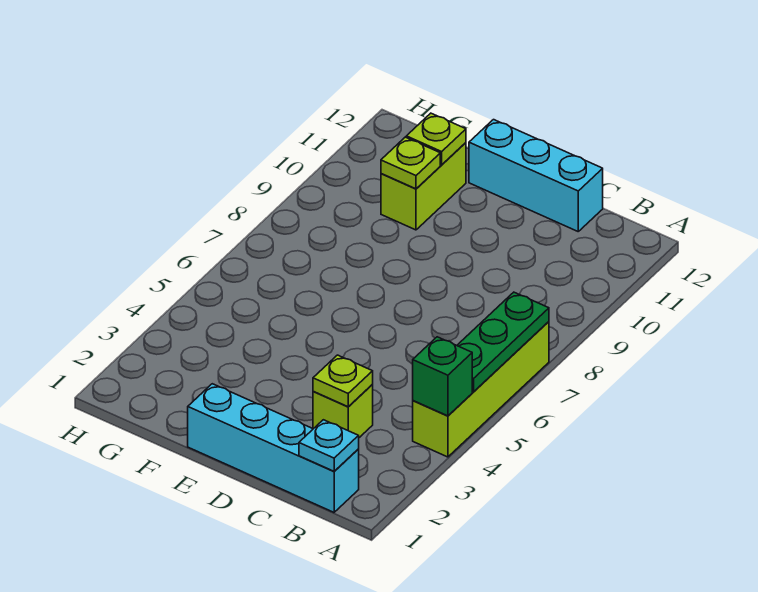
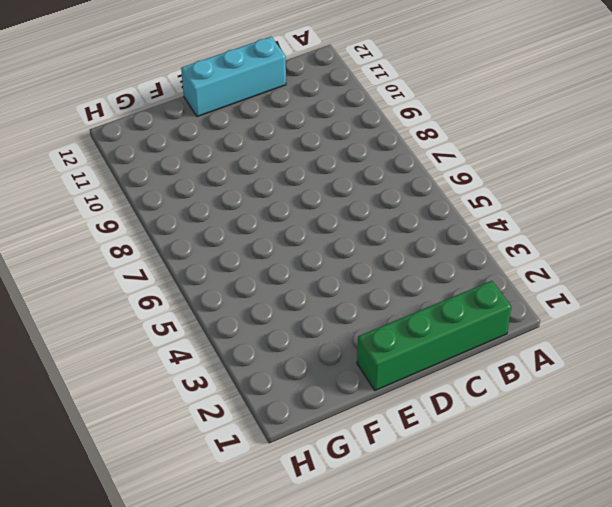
green 1x4 brick [357,281,511,390] -> cyan 1x4 brick [188,384,359,512]
none -> lime 1x4 brick [413,322,549,457]
none -> lime 1x1 brick [313,384,373,438]

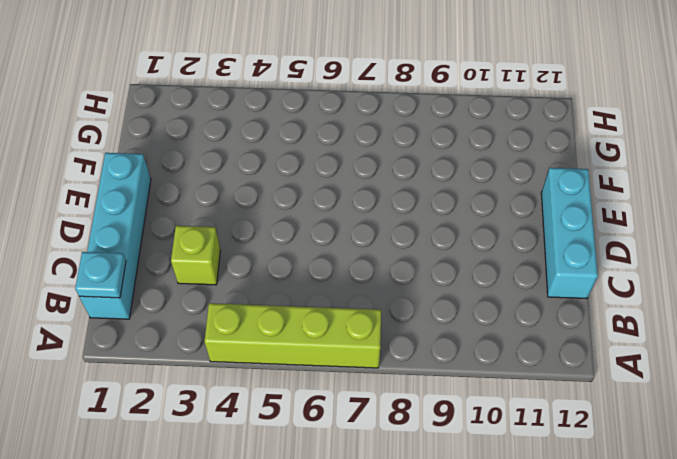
none -> lime 1x2 brick [381,143,466,230]
none -> green 1x1 brick [413,337,472,416]

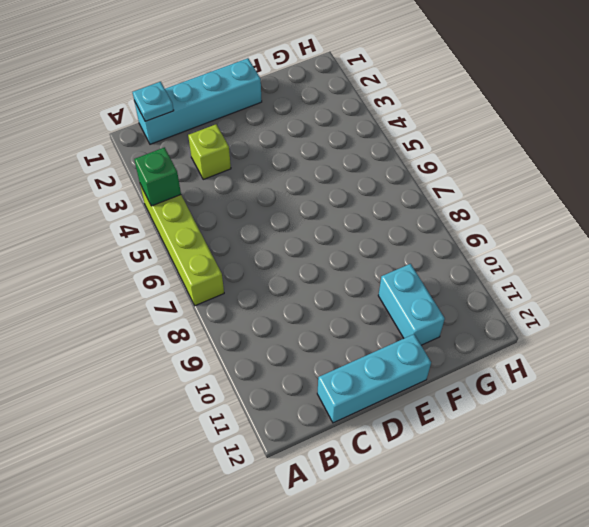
cyan 1x2 brick [378,264,445,345] -> lime 1x2 brick [381,143,466,230]
none -> green 1x3 plate [457,292,549,392]
none -> lime 1x1 plate [313,355,373,407]

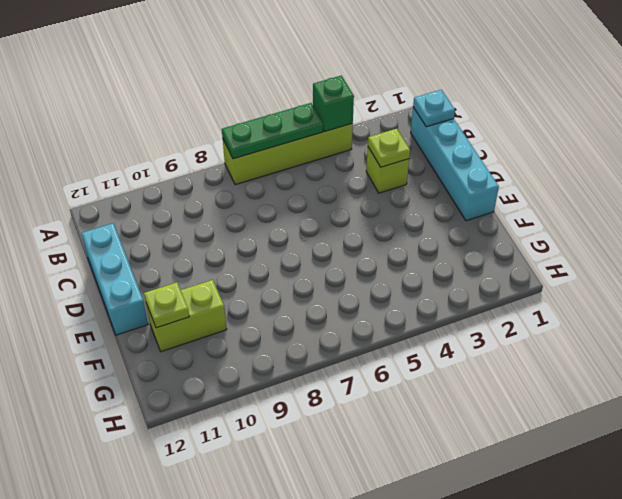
none -> lime 1x1 plate [381,137,440,189]

